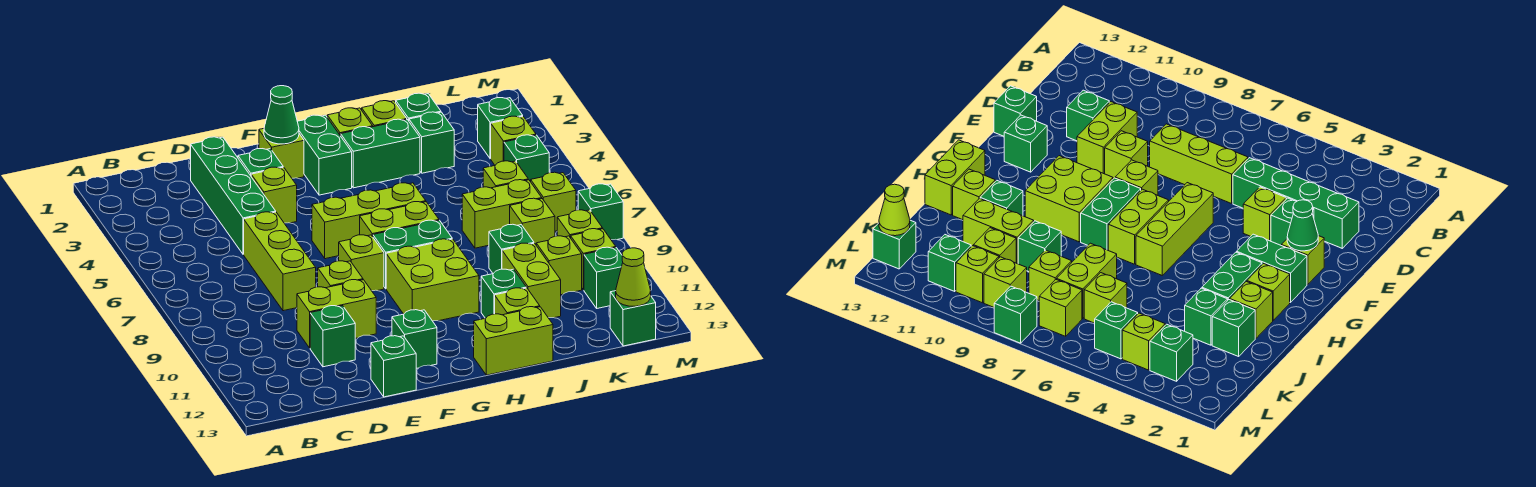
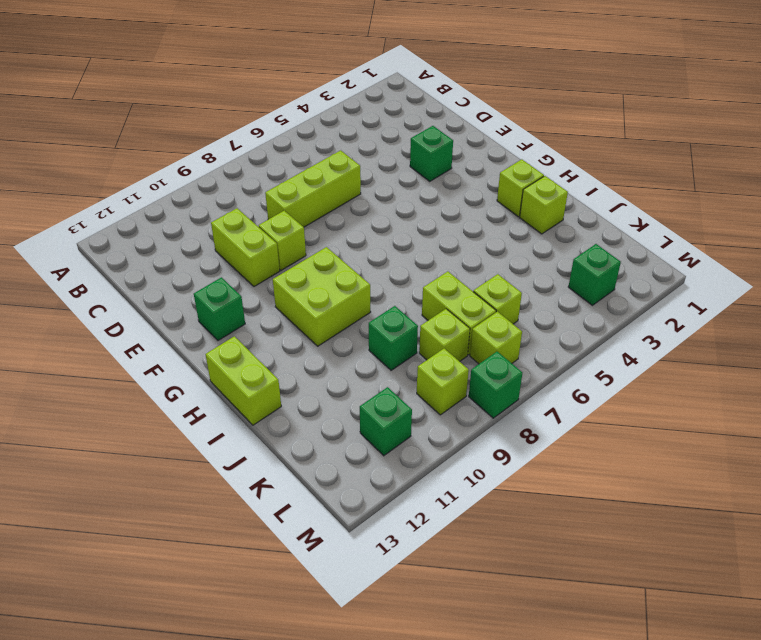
none -> green 1x4 brick [191,137,276,254]
none -> green 1x1 brick [310,306,355,367]
none -> lime 1x1 brick [251,167,297,223]
none -> green 1x1 brick [371,336,416,397]

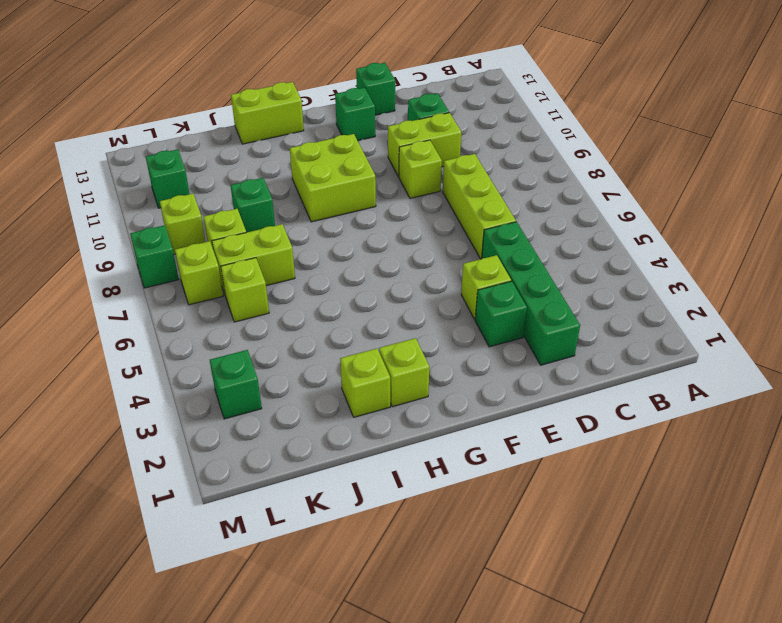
none -> lime 1x1 brick [259,129,304,178]
none -> lime 1x3 brick [312,183,426,259]
none -> lime 1x1 brick [339,235,384,291]
none -> green 1x2 brick [297,115,352,195]

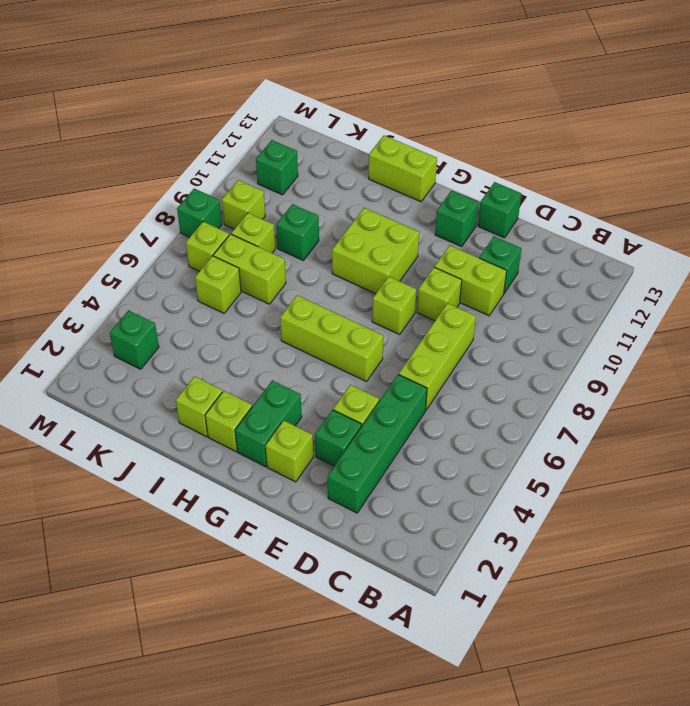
none -> lime 1x2 brick [360,202,439,237]
none -> green 1x2 brick [373,220,452,289]
none -> green 1x2 brick [341,119,420,188]
none -> green 1x1 brick [481,269,526,318]

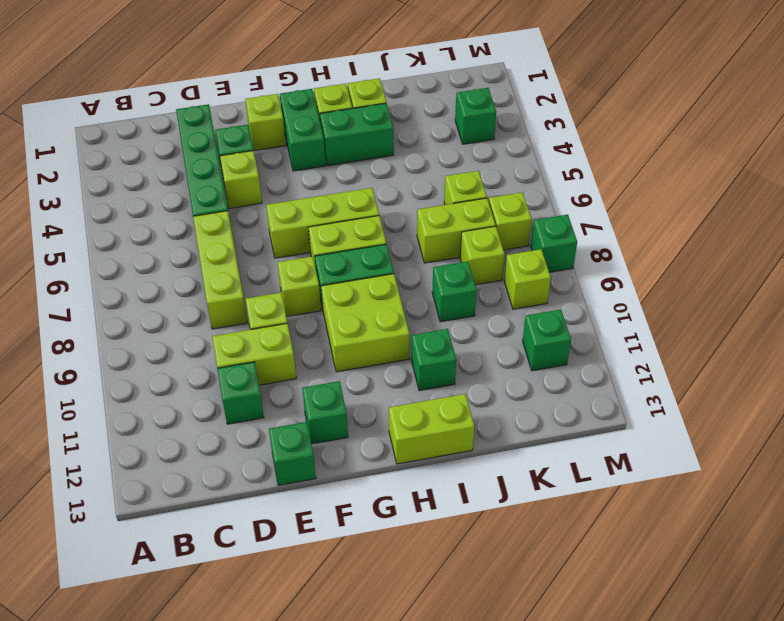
none -> lime 1x1 brick [495,288,540,315]
none -> green 1x1 brick [396,93,441,121]
none -> green 1x1 brick [409,112,454,173]
none -> lime 1x2 brick [502,243,561,318]

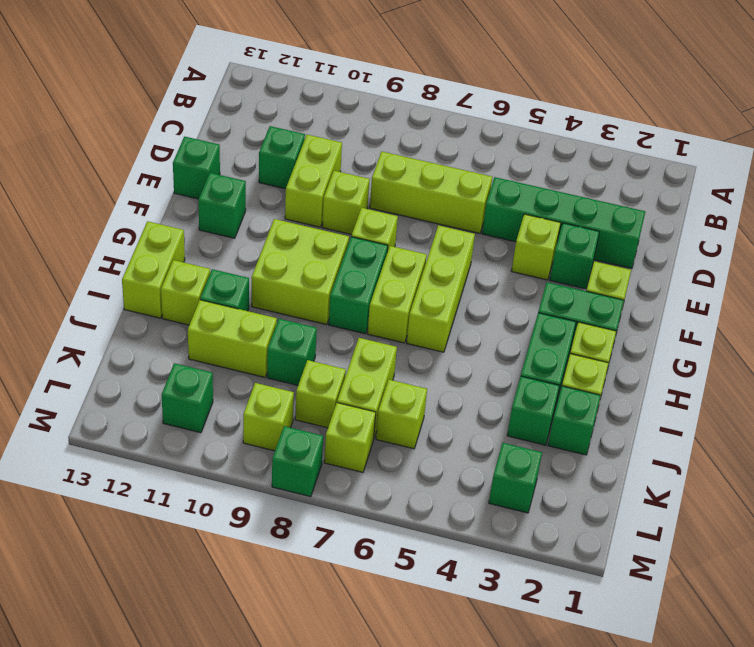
none -> lime 1x1 brick [536,236,582,295]
none -> lime 1x1 brick [491,116,536,165]
none -> green 1x1 brick [504,135,549,182]
none -> lime 1x1 brick [571,229,616,290]

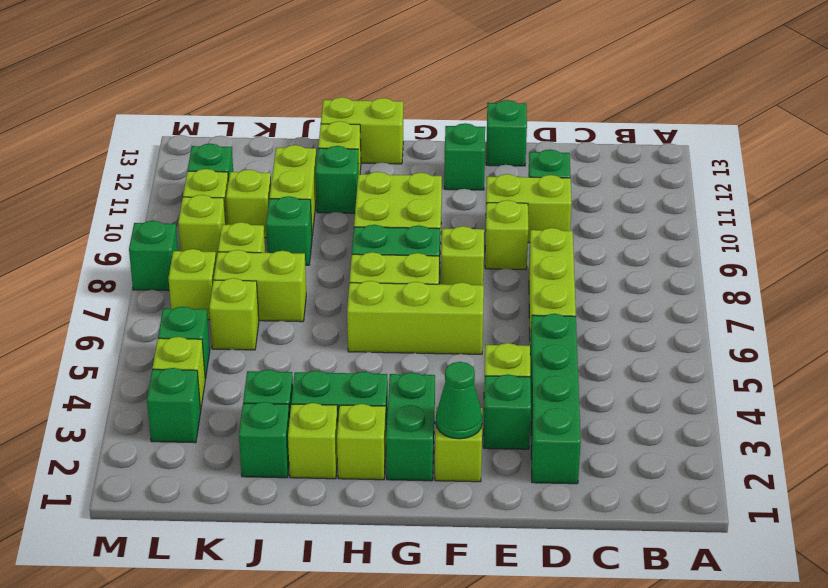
none -> green 1x1 brick [610,291,656,346]
none -> lime 1x1 cone [616,248,651,306]

